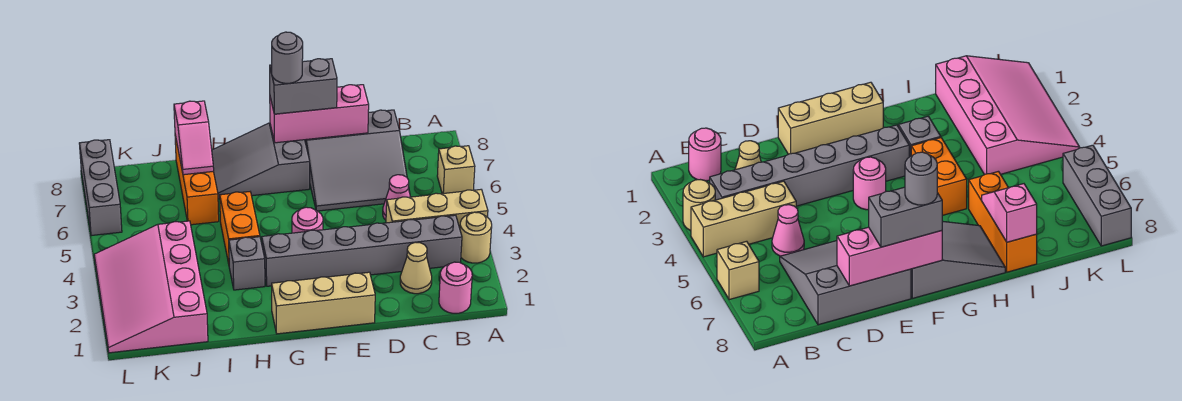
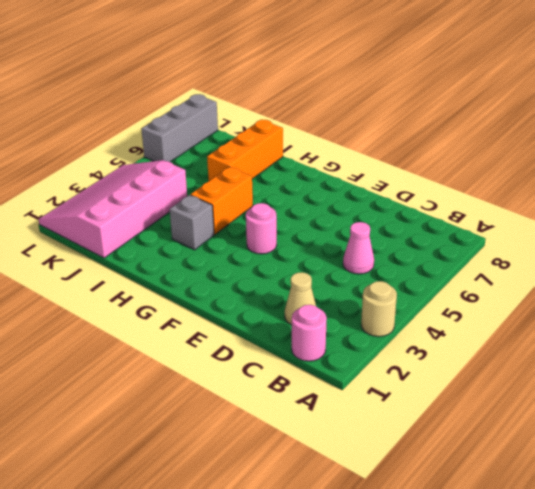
none -> tan 1x3 brick [386,190,488,228]
none -> tan 1x1 brick [437,146,475,194]
none -> grey 1x6 brick [262,215,462,286]

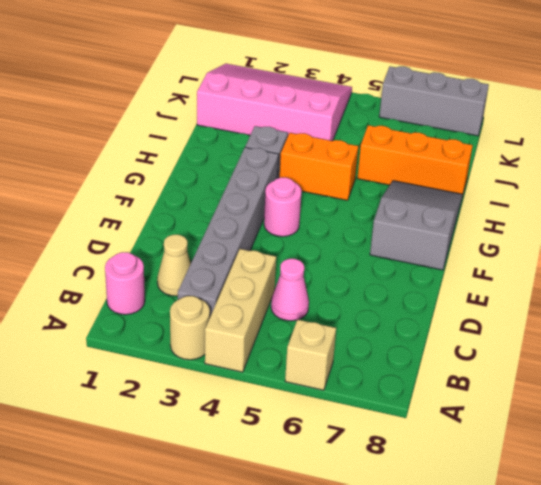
none -> grey 3x3 slope [305,110,409,211]
none -> tan 1x3 brick [272,272,375,334]
none -> pink 1x3 brick [270,85,369,143]

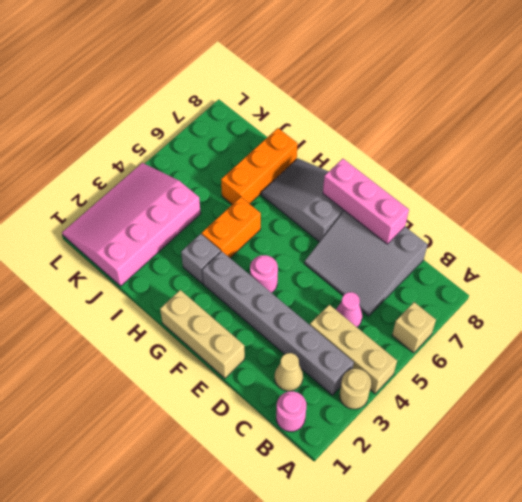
none -> grey 1x3 brick [79,140,122,236]
none -> pink 1x2 slope [174,101,214,175]
none -> grey 1x2 brick [270,59,337,114]

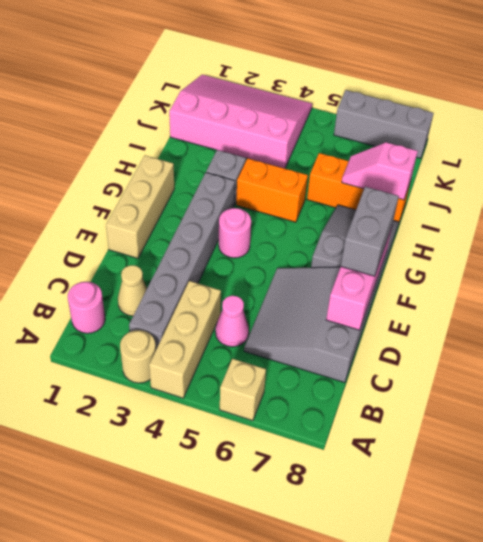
none -> grey 1x1 round brick [272,32,303,83]

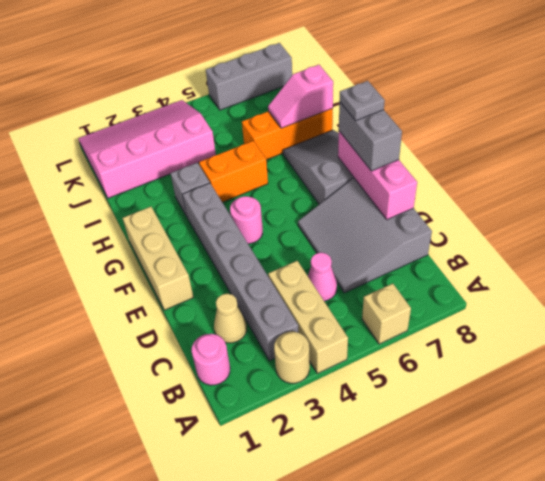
grey 1x1 plate [340,81,385,121] -> grey 1x1 round brick [272,32,303,83]

